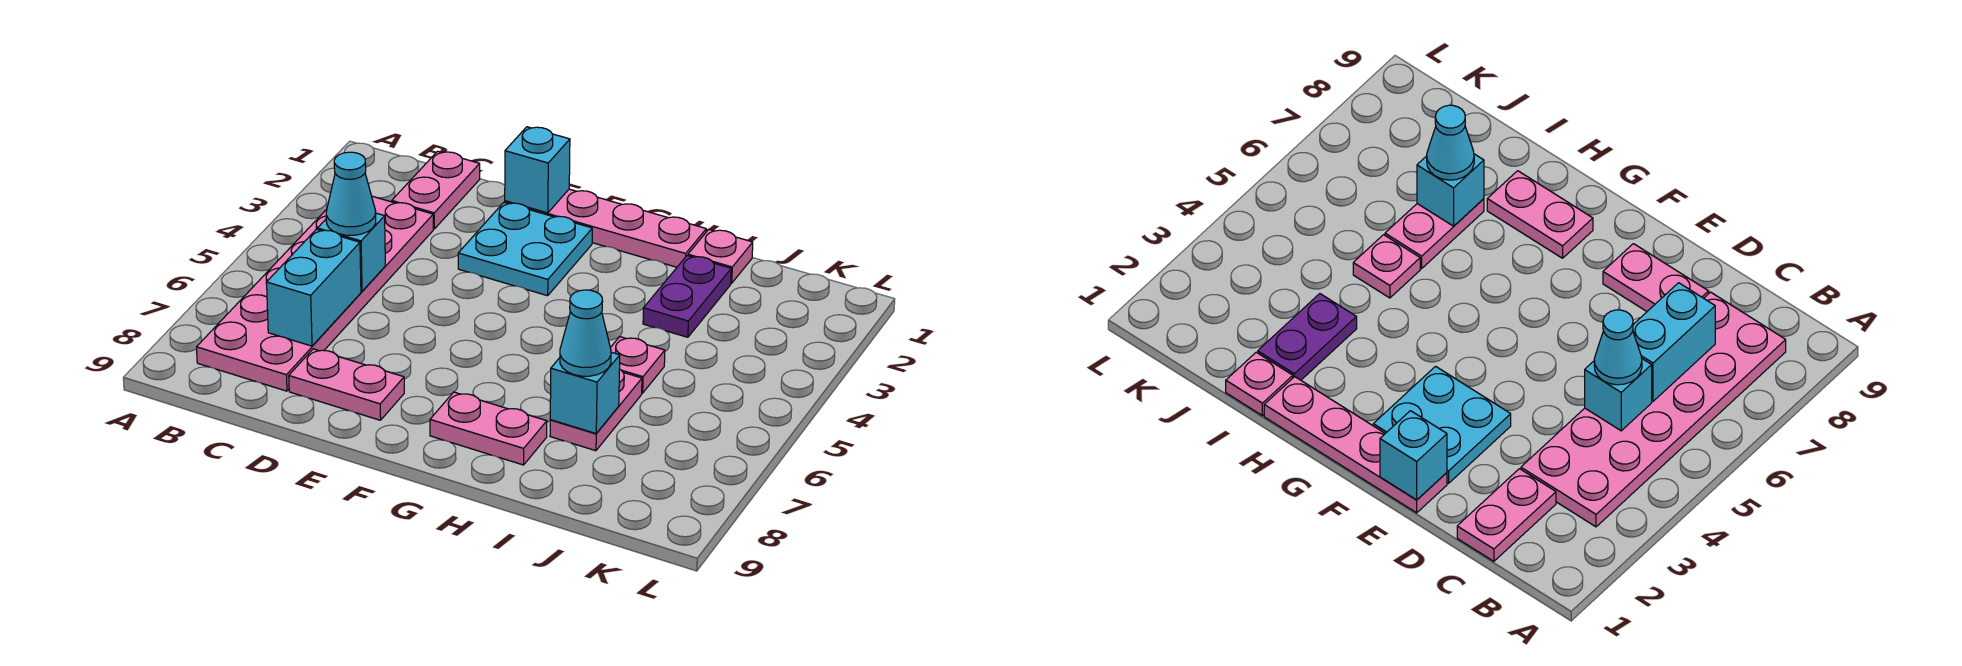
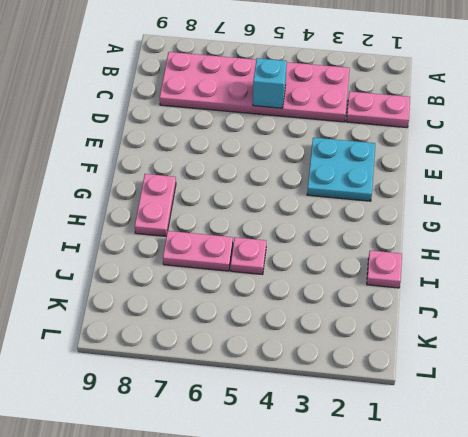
none -> pink 1x2 plate [289,349,404,420]
none -> pink 1x4 plate [505,189,706,267]
none -> purple 1x2 plate [643,256,731,337]

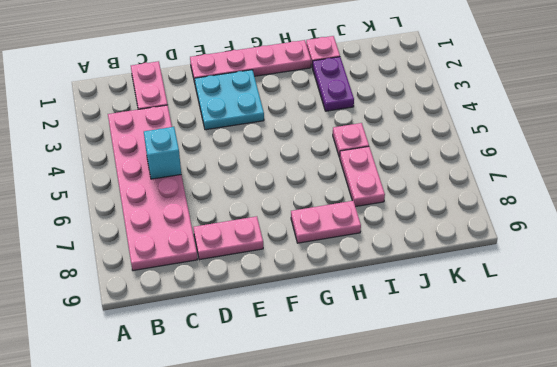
none -> cyan 1x2 brick [267,229,361,346]
none -> cyan 1x1 brick [505,127,570,213]
none -> cyan 1x1 brick [550,352,620,433]

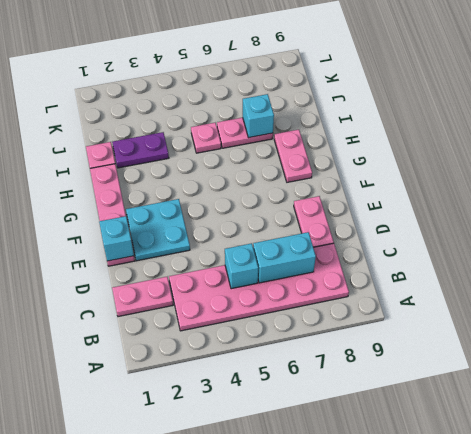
none -> cyan 1x1 cone [326,152,376,235]
none -> cyan 1x1 cone [560,290,611,376]

